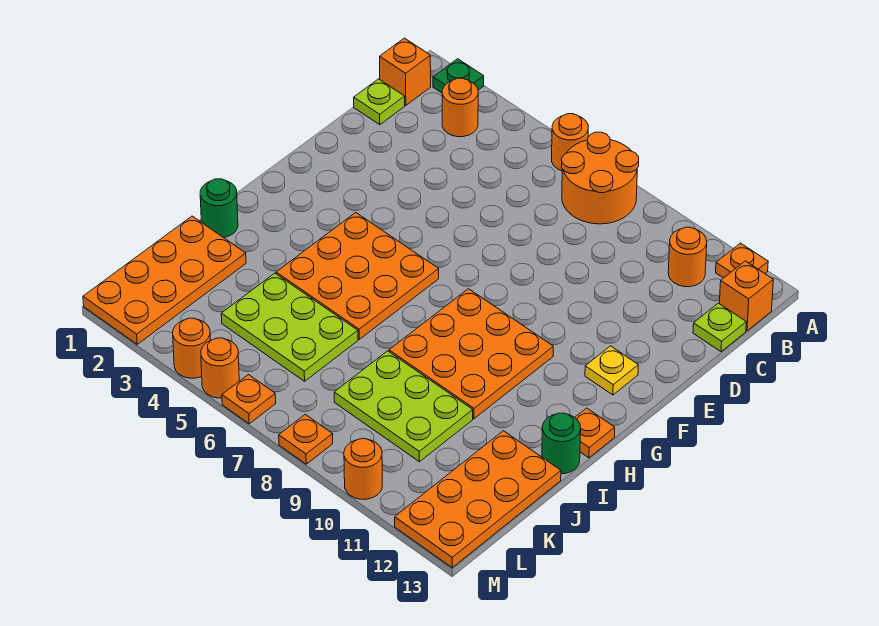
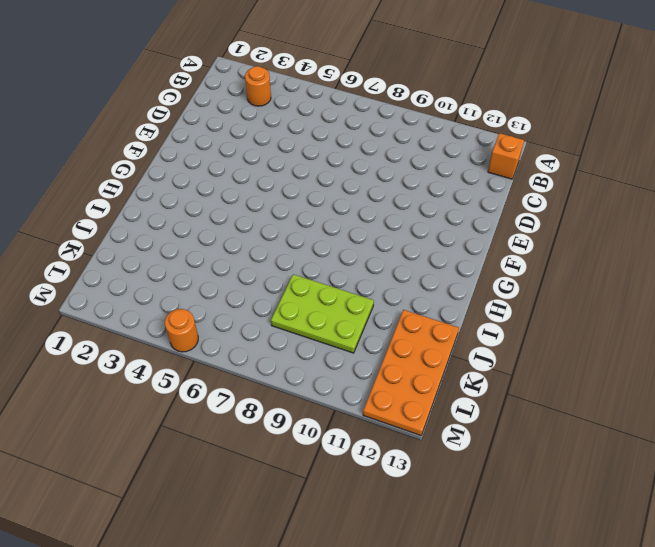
none -> green 1x1 plate [433,59,484,93]
none -> orange 1x1 round brick [552,114,588,171]
none -> orange 2x2 round brick [562,132,639,224]

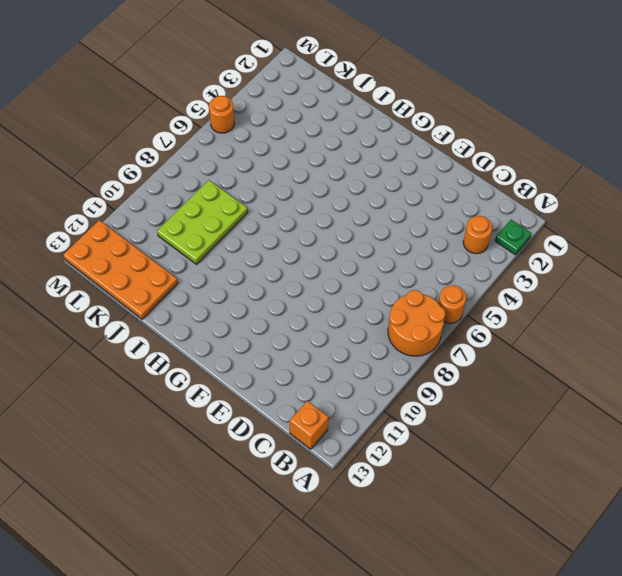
none -> orange 1x1 plate [716,243,768,278]
none -> orange 1x1 brick [380,38,431,105]
none -> orange 1x1 round brick [668,227,707,287]

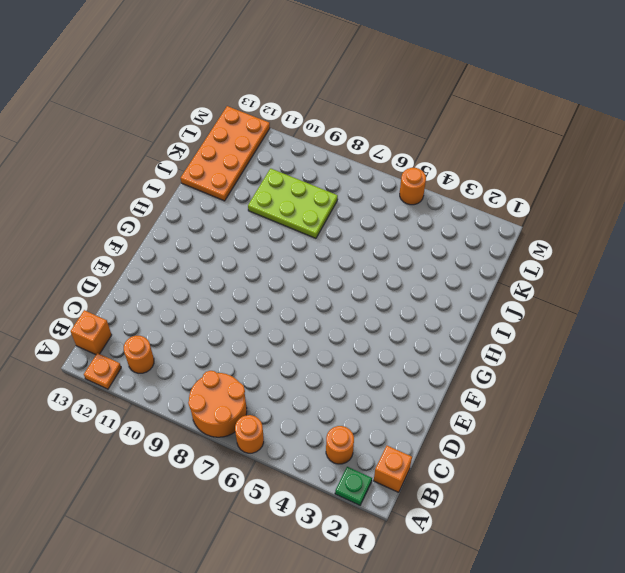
none -> lime 1x1 plate [354,79,405,125]
none -> lime 1x1 plate [693,303,746,352]
none -> yellow 1x1 plate [585,346,638,395]

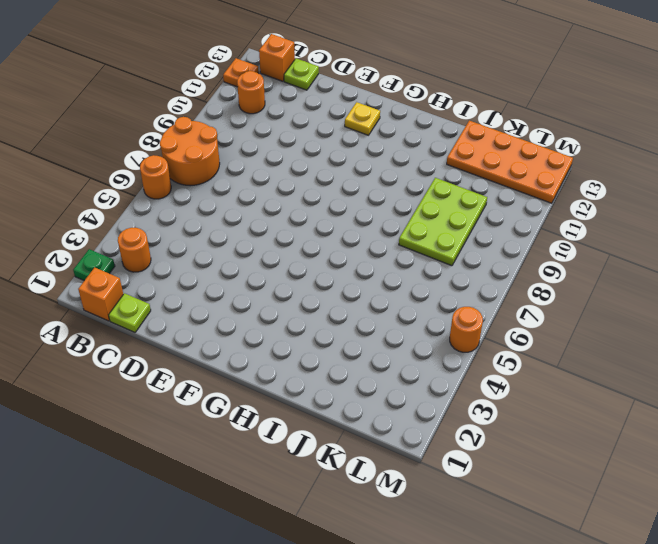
none -> orange 3x3 plate [276,213,439,339]
none -> orange 3x3 plate [389,289,553,419]
none -> orange 1x1 plate [575,408,615,458]

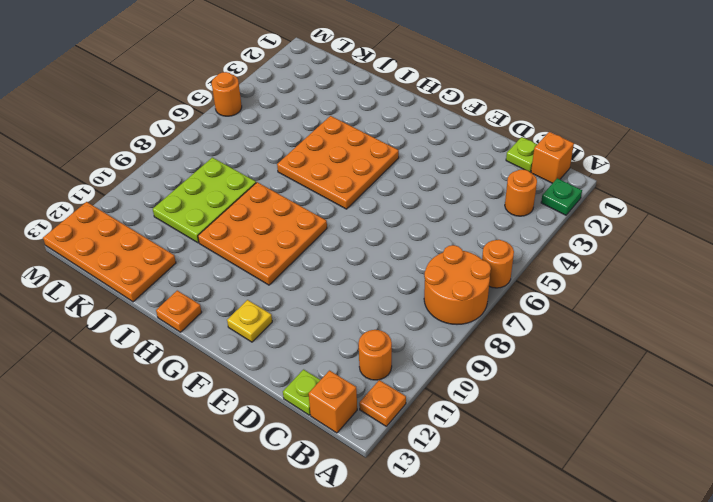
none -> green 1x1 round brick [200,179,238,238]
none -> green 1x1 round brick [542,413,581,474]
none -> orange 2x4 plate [83,216,246,344]

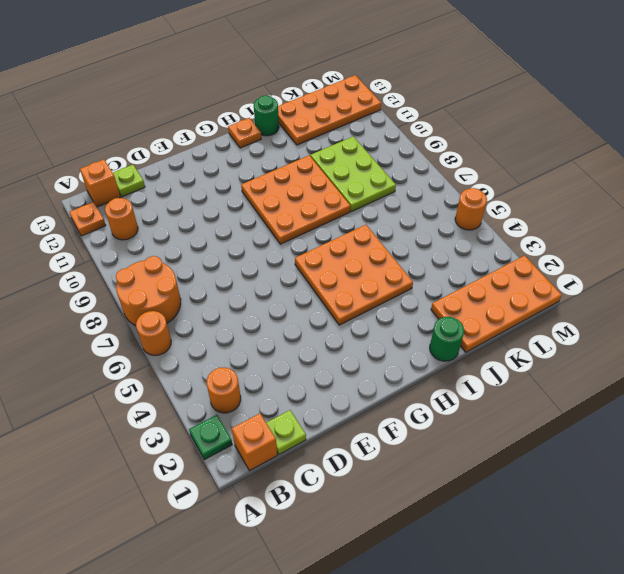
none -> yellow 1x1 plate [585,346,638,395]
none -> lime 2x3 plate [221,273,358,381]
none -> orange 1x1 round brick [173,318,210,378]

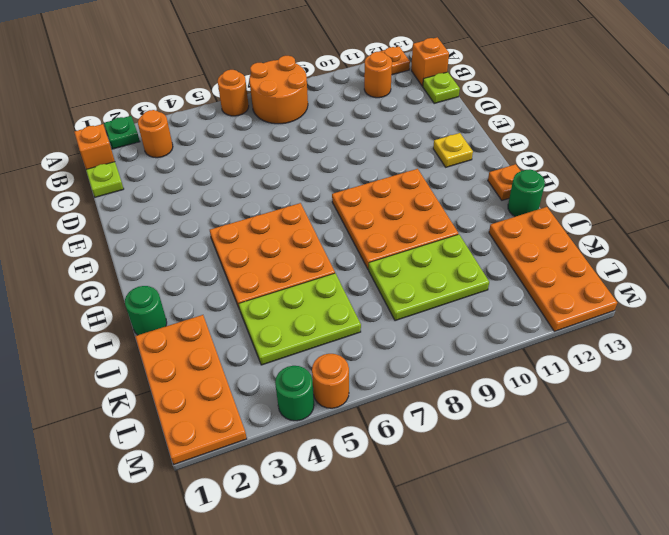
green 1x1 round brick [275,366,314,421] -> orange 1x1 round brick [173,318,210,378]
none -> orange 1x1 plate [222,375,276,424]
none -> orange 1x1 plate [279,414,333,464]
none -> orange 1x1 round brick [344,439,382,499]

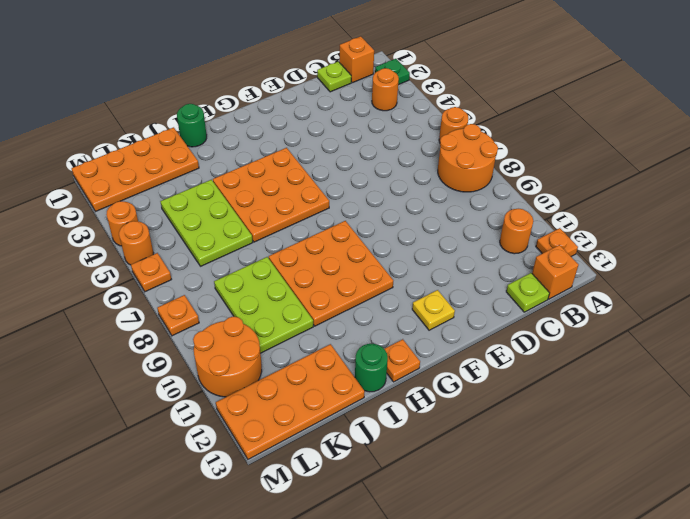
orange 2x2 round brick [193,316,262,397] -> orange 1x1 round brick [344,439,382,499]

